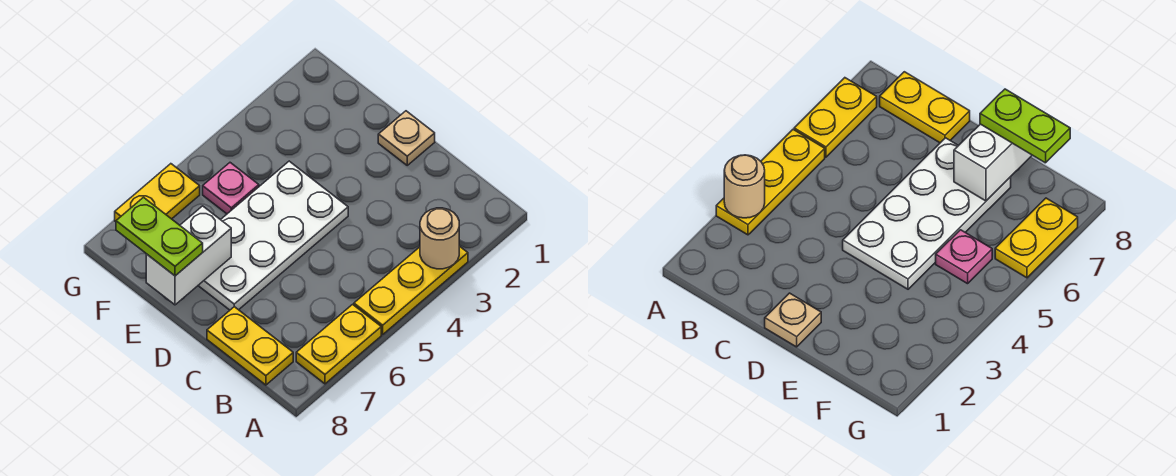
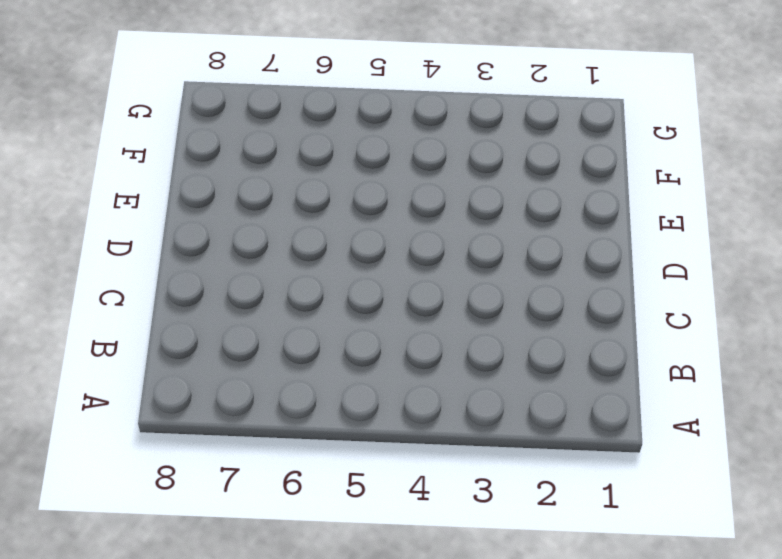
none -> yellow 1x3 plate [354,246,468,334]
none -> yellow 1x2 plate [296,304,381,384]

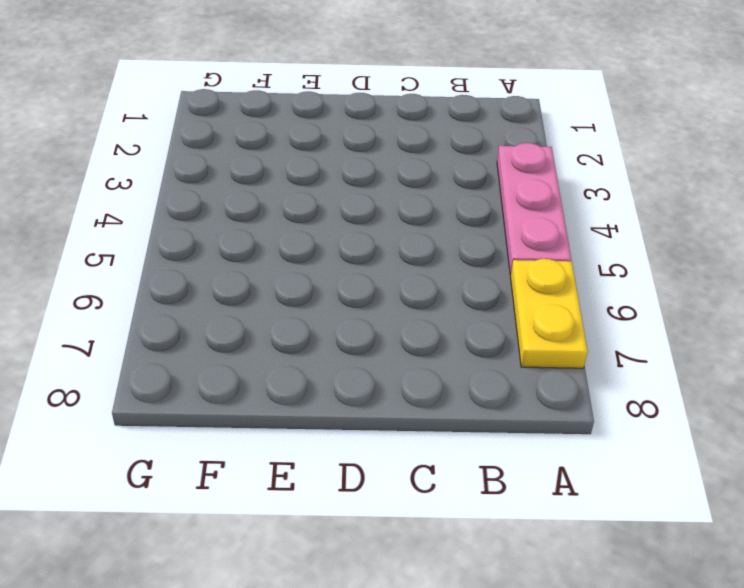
pink 1x3 plate [497,143,571,275] -> yellow 1x3 plate [354,246,468,334]
none -> yellow 1x2 plate [207,307,293,385]
none -> tan 1x1 plate [378,111,435,165]

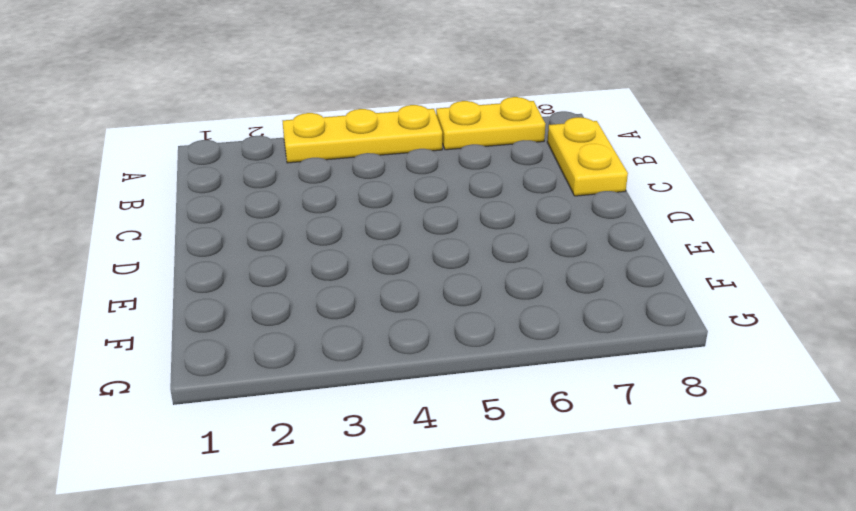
none -> tan 1x1 plate [378,111,435,165]
none -> white 2x4 plate [198,161,348,310]

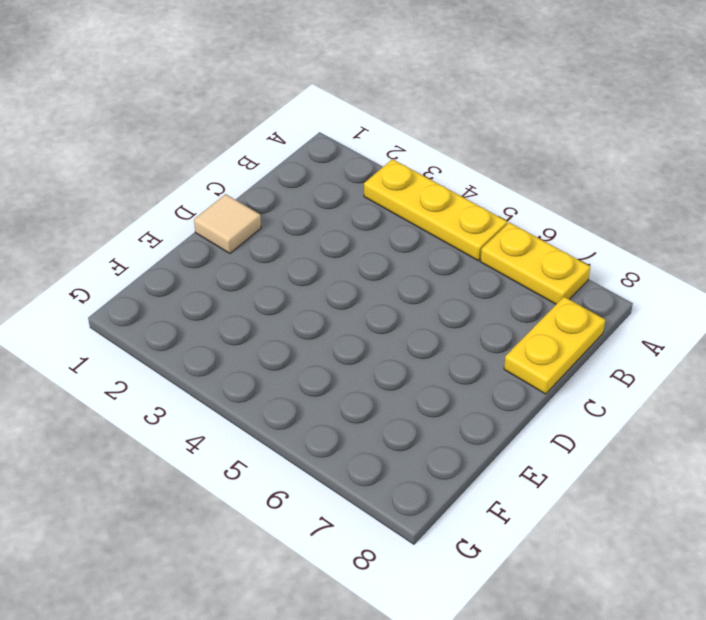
tan 1x1 tile [194,194,261,254] -> tan 1x1 plate [378,111,435,165]
none -> white 2x4 plate [198,161,348,310]
none -> pink 1x1 plate [203,163,259,214]

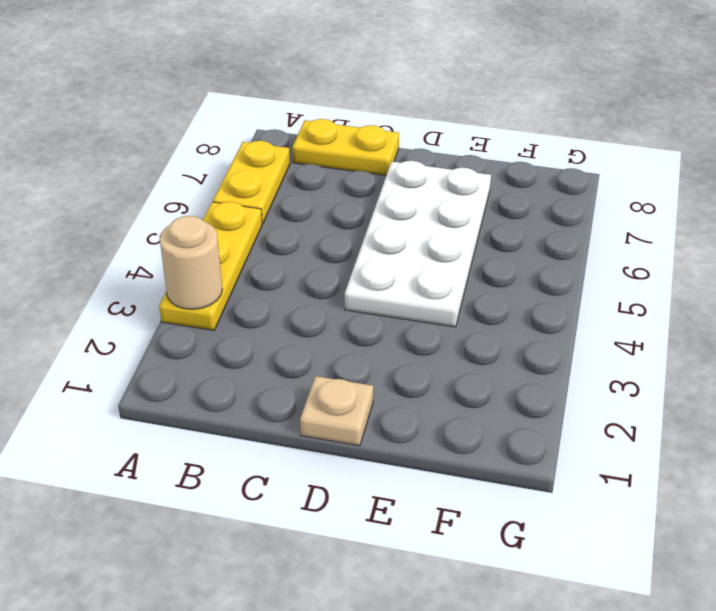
none -> pink 1x1 plate [203,163,259,214]
none -> yellow 1x2 plate [115,164,200,222]

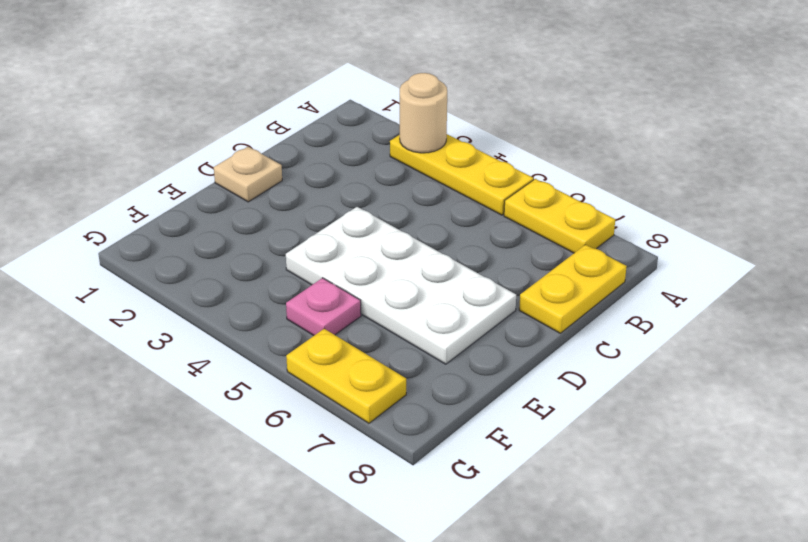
none -> white 1x2 brick [146,206,231,305]
none -> lime 1x2 plate [116,198,203,276]

